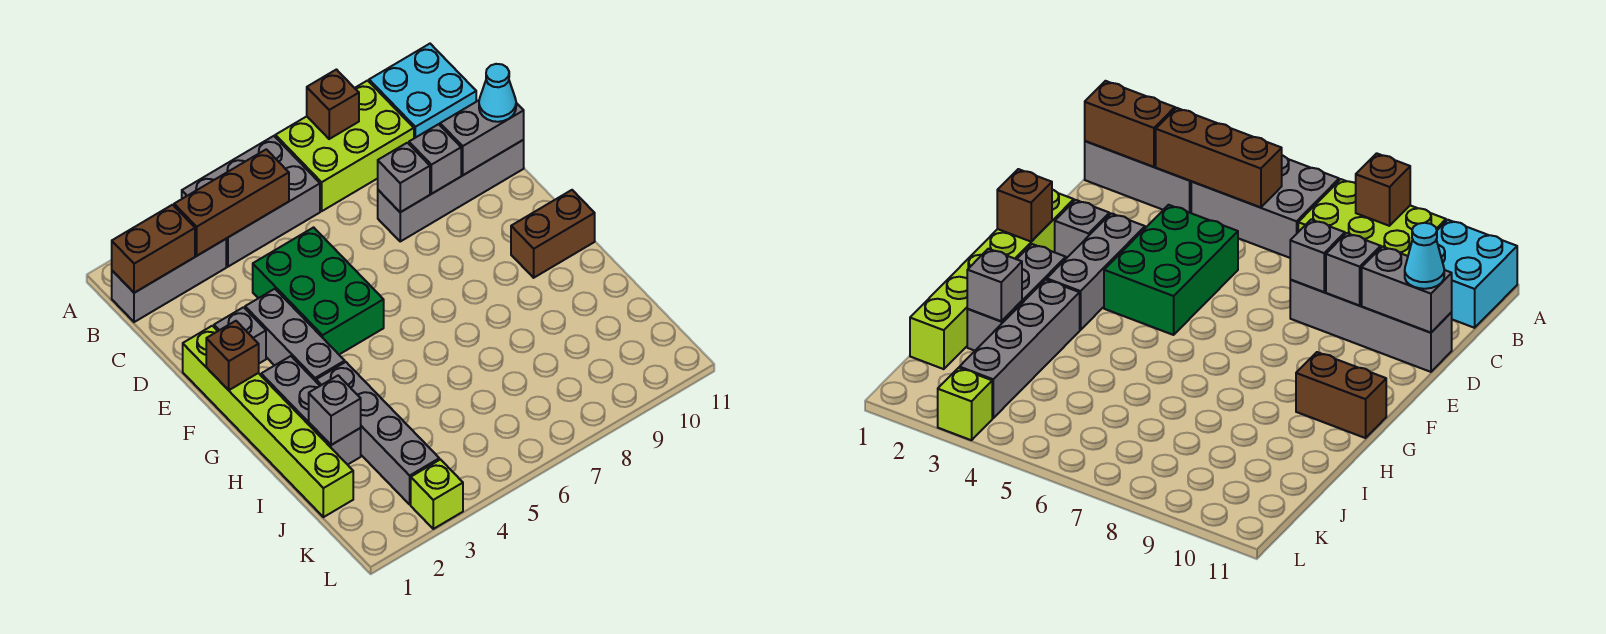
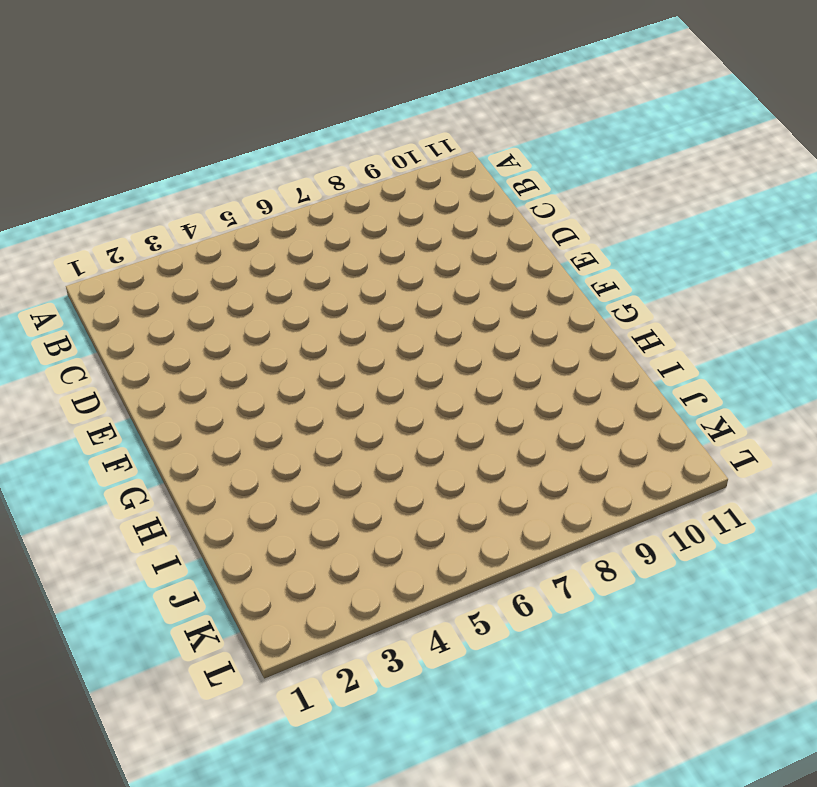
none -> grey 2x3 brick [182,136,320,267]
none -> lime 2x3 brick [275,80,414,211]
none -> cyan 2x2 brick [369,44,476,138]

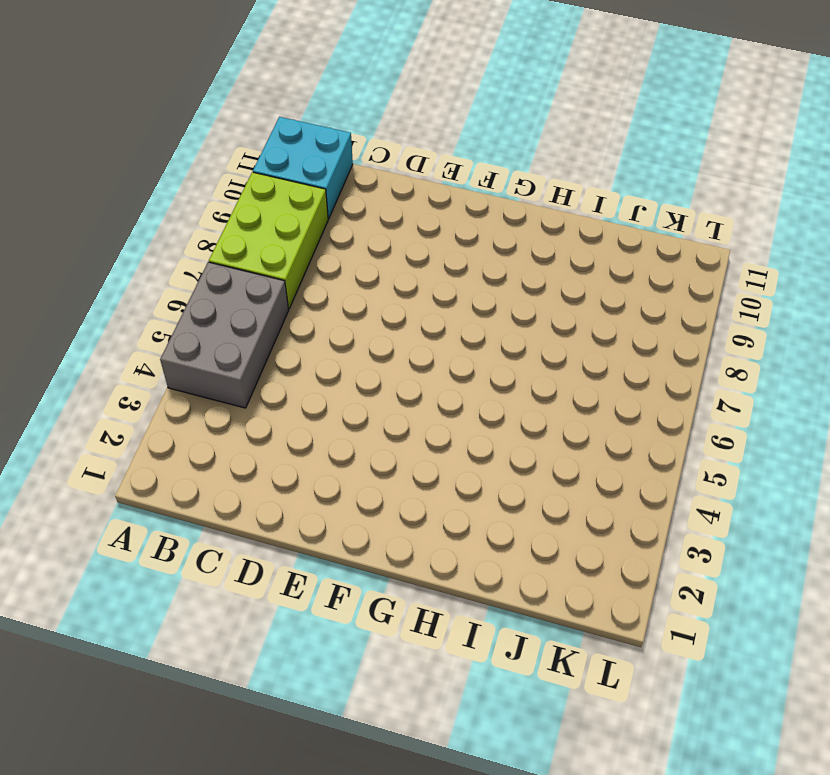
none -> grey 1x3 brick [112,239,226,322]
none -> green 2x3 brick [253,227,384,354]
none -> grey 1x4 brick [378,140,524,241]

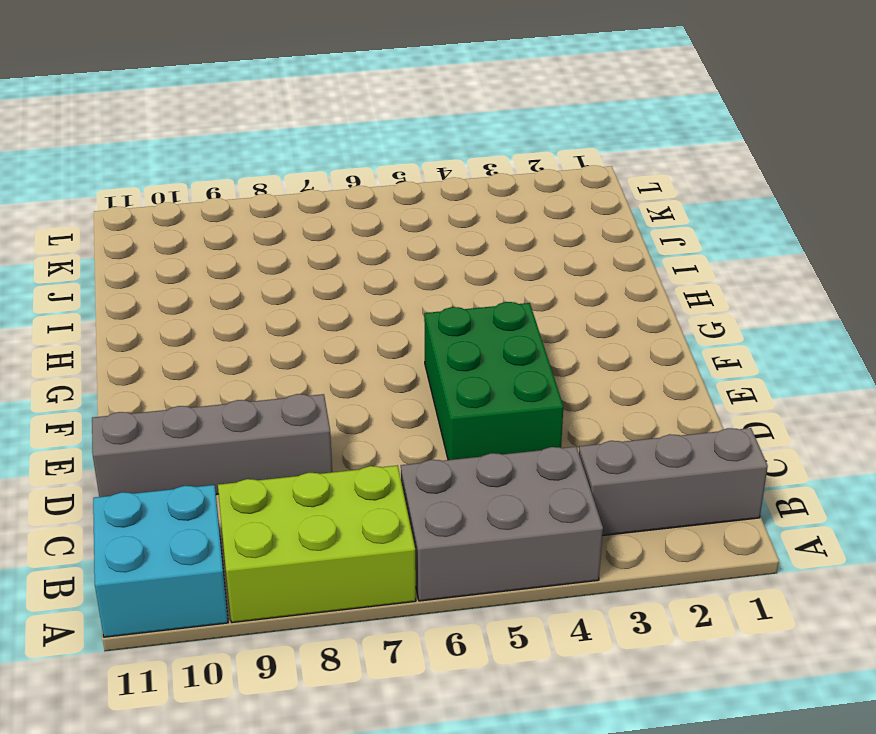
none -> lime 1x6 brick [183,326,353,517]
none -> grey 1x1 brick [214,307,266,363]
none -> grey 1x3 brick [245,289,345,381]

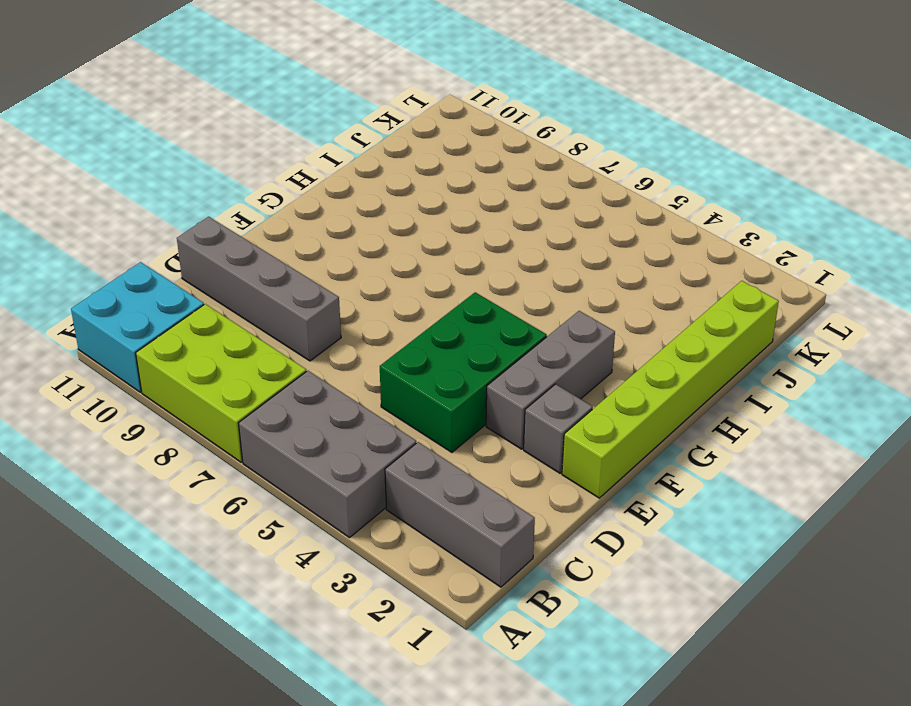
none -> grey 1x3 brick [261,356,361,465]
none -> brown 1x2 brick [511,190,595,278]
none -> grey 1x4 brick [316,362,439,504]

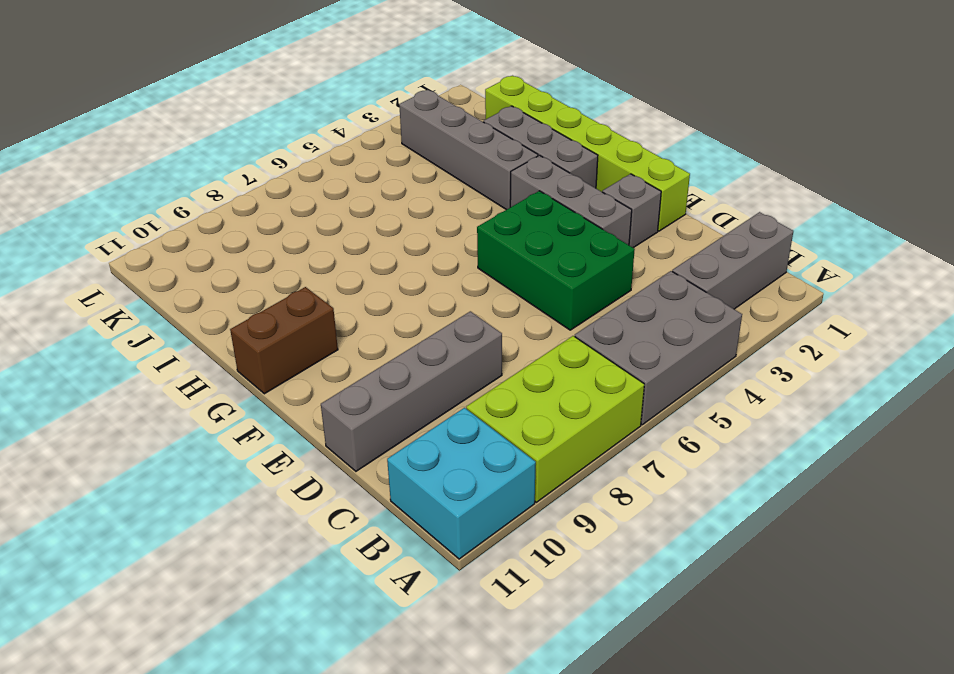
none -> lime 1x1 brick [411,460,463,529]
none -> brown 1x1 brick [307,70,359,139]
none -> brown 1x2 brick [112,205,195,293]

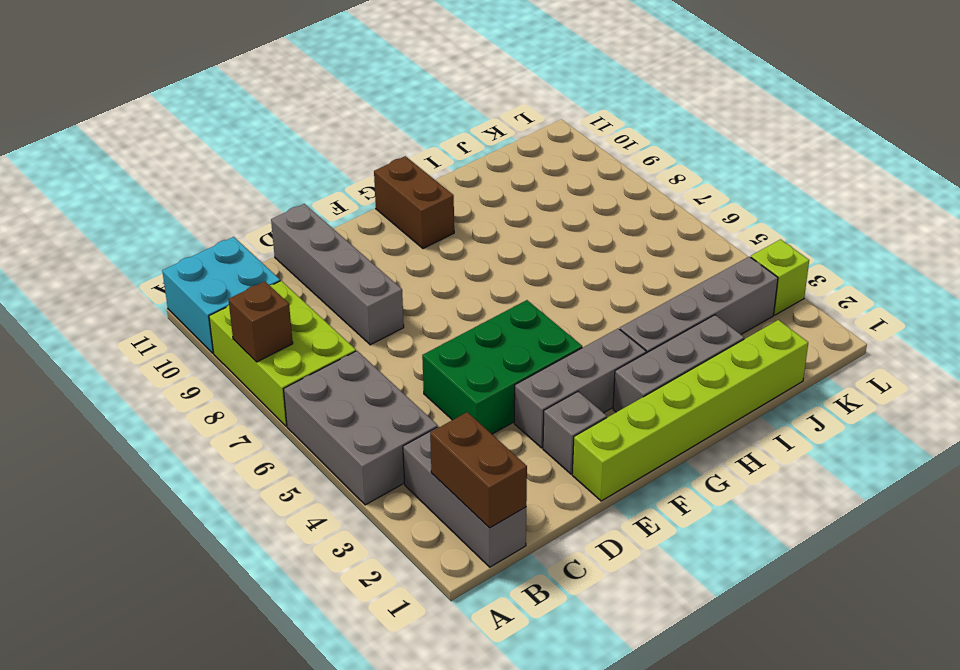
none -> brown 1x3 brick [174,149,289,256]
none -> grey 1x1 brick [378,143,430,212]
none -> grey 1x1 brick [409,124,461,194]

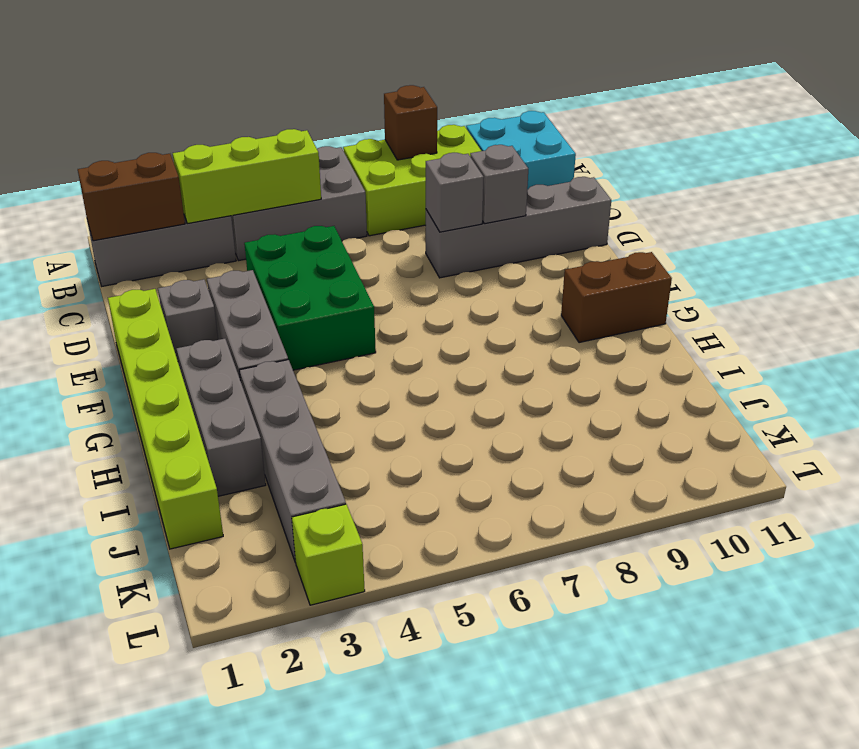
lime 1x3 brick [173,129,321,224] -> brown 1x3 brick [174,149,289,256]
none -> grey 1x2 brick [440,100,524,175]
none -> brown 1x1 brick [206,321,259,390]
none -> grey 1x1 brick [309,375,361,445]

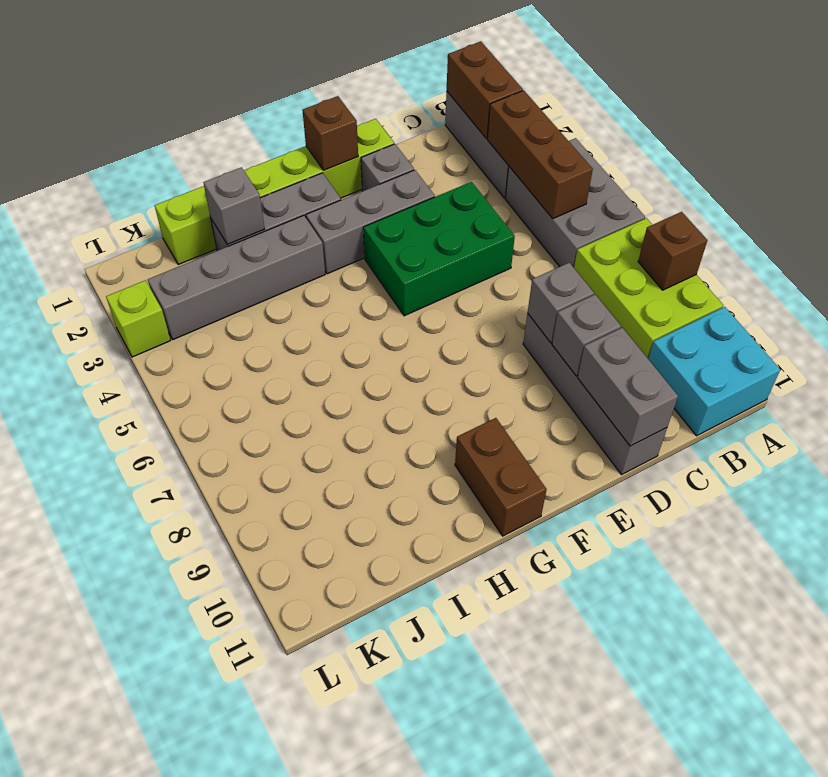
none -> cyan 1x1 cone [479,64,516,122]

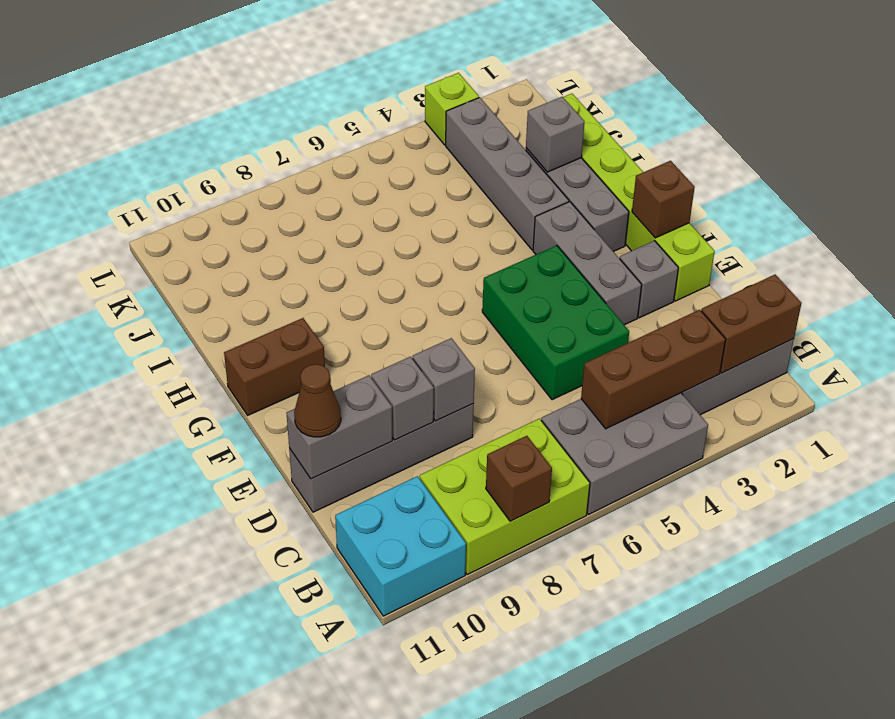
brown 1x1 cone [294,364,341,437] -> cyan 1x1 cone [479,64,516,122]

